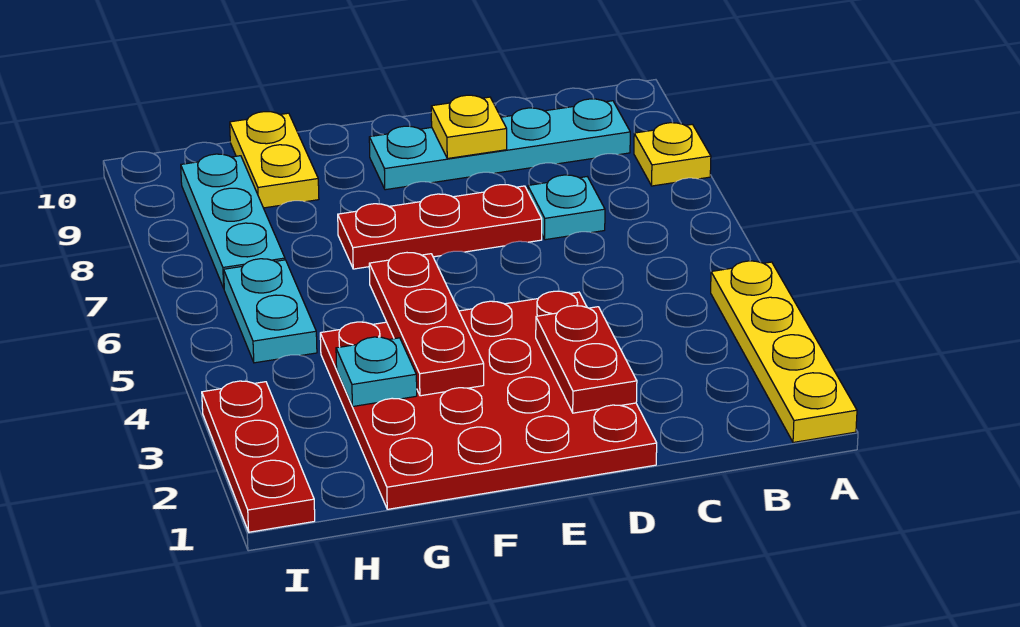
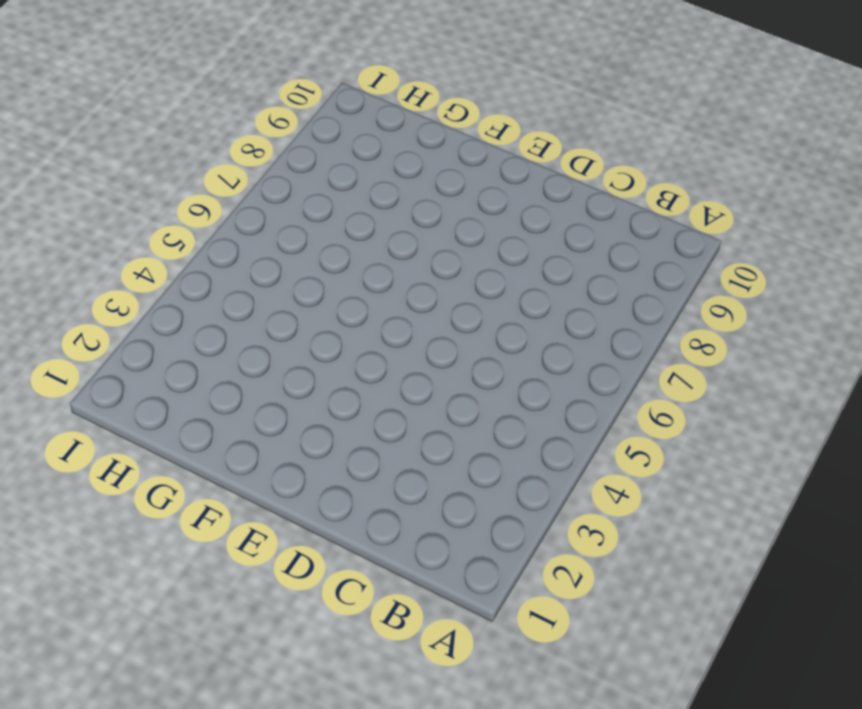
none -> yellow 1x4 plate [711,261,857,442]
none -> yellow 1x1 plate [634,123,711,186]
none -> cyan 1x4 plate [369,99,630,190]

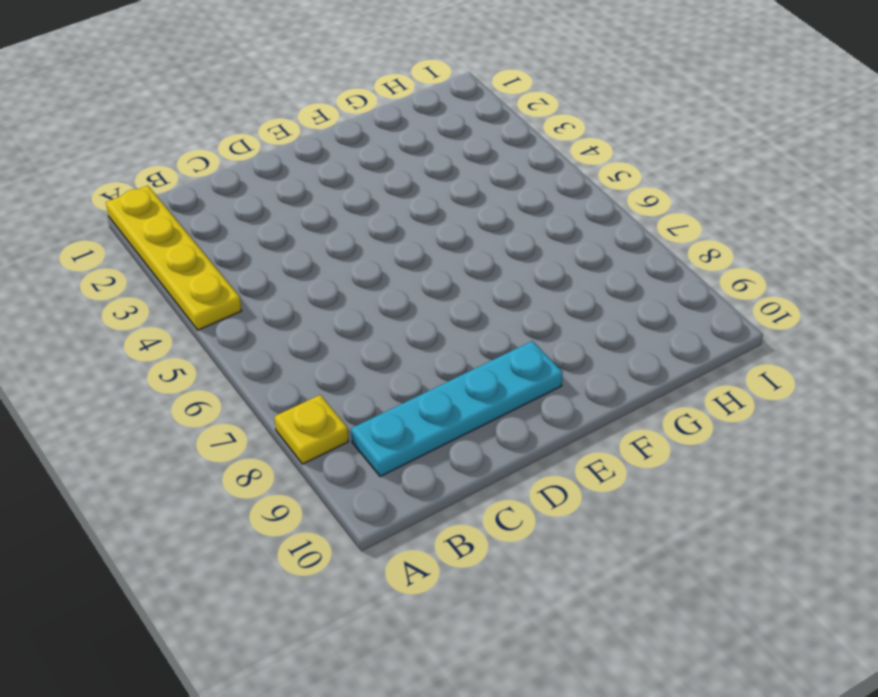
none -> cyan 1x1 plate [528,175,605,240]
none -> red 4x4 plate [320,291,657,509]
none -> red 1x3 plate [338,185,542,269]

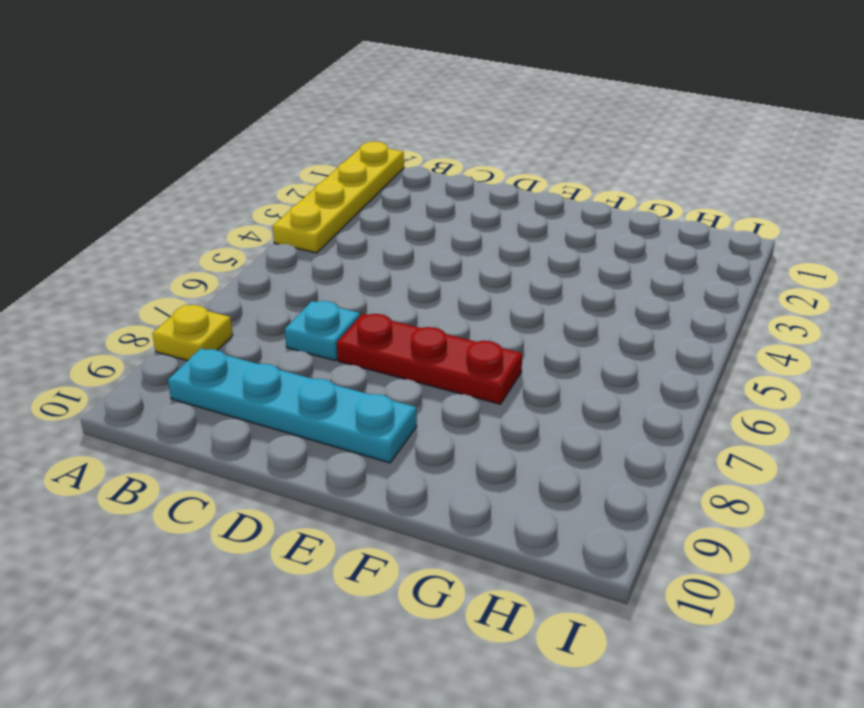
none -> red 4x4 plate [320,291,657,509]
none -> yellow 1x2 plate [230,112,319,208]
none -> cyan 1x2 plate [224,259,317,363]

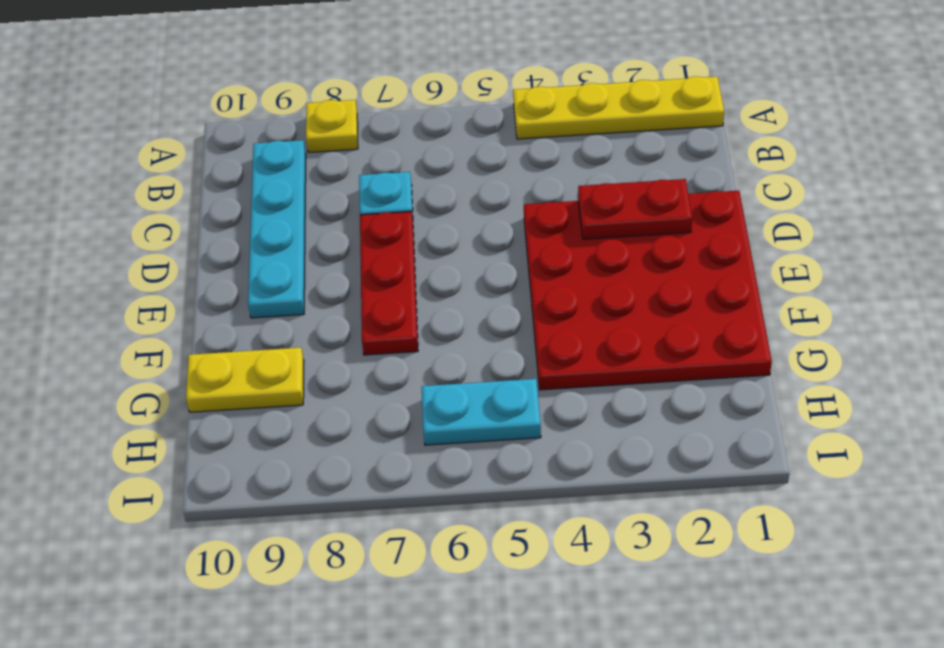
none -> cyan 1x3 plate [181,154,285,288]
none -> red 1x3 plate [202,381,315,532]
none -> yellow 1x1 plate [431,95,507,159]

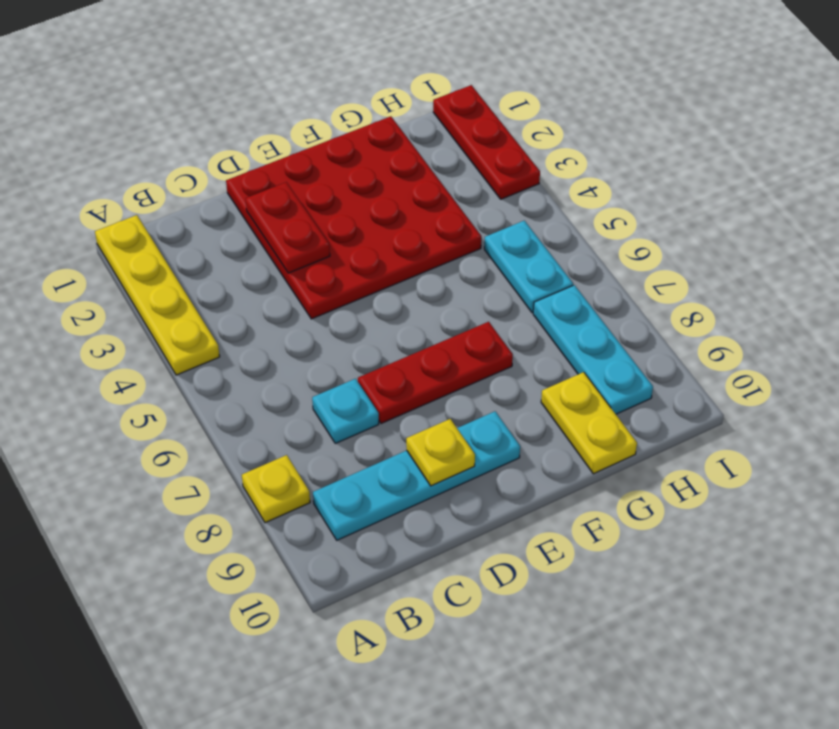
none -> red 1x3 plate [369,253,484,396]
none -> cyan 1x1 plate [336,337,417,407]

